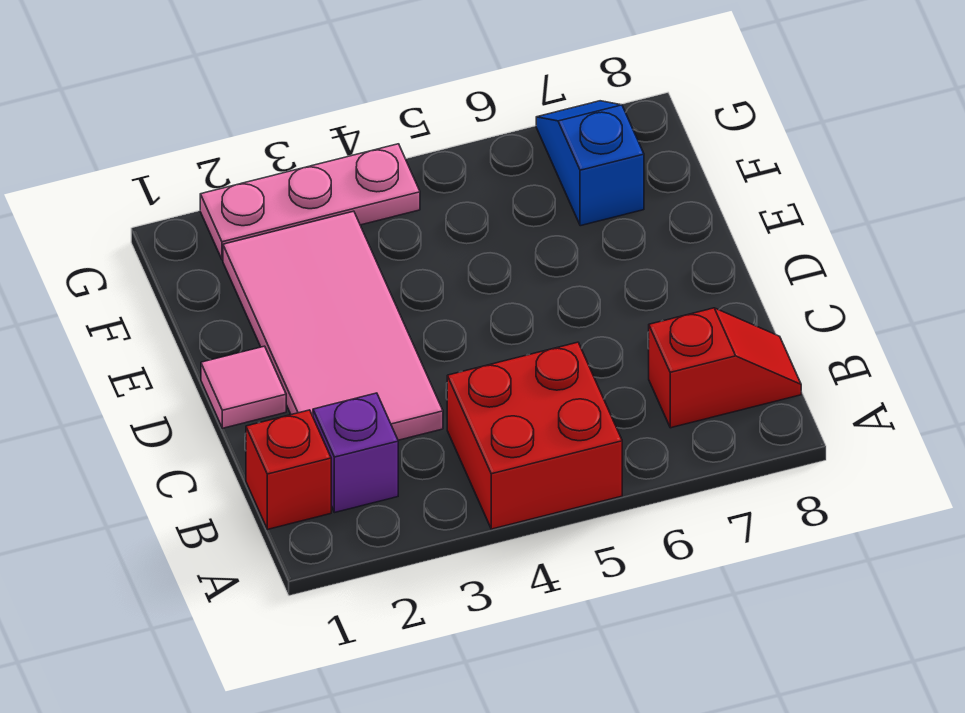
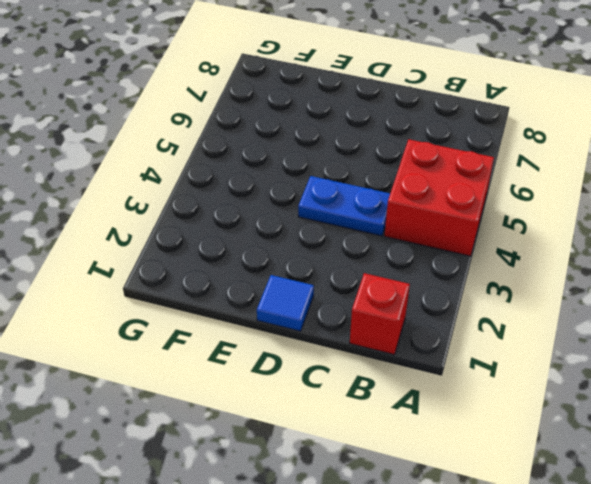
blue 1x2 plate [298,176,390,236] -> none
blue 1x1 tile [257,275,314,331] -> pink 1x1 tile [201,346,286,428]
none -> purple 1x1 brick [313,393,398,512]
none -> red 1x2 slope [649,308,801,428]

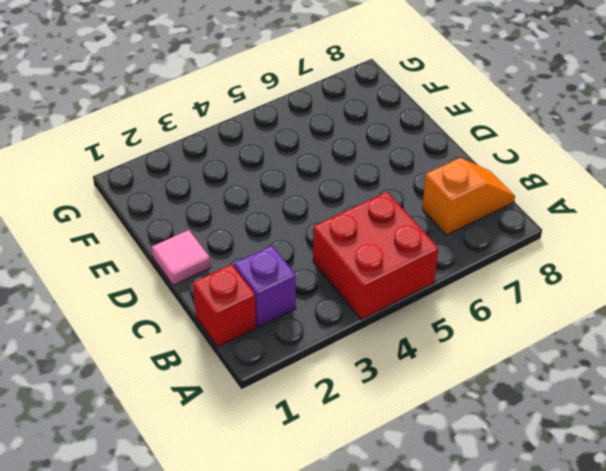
orange 1x2 slope [422,158,515,235] -> red 1x2 slope [649,308,801,428]
none -> pink 2x4 tile [223,211,443,440]
none -> blue 1x2 slope [536,101,644,226]

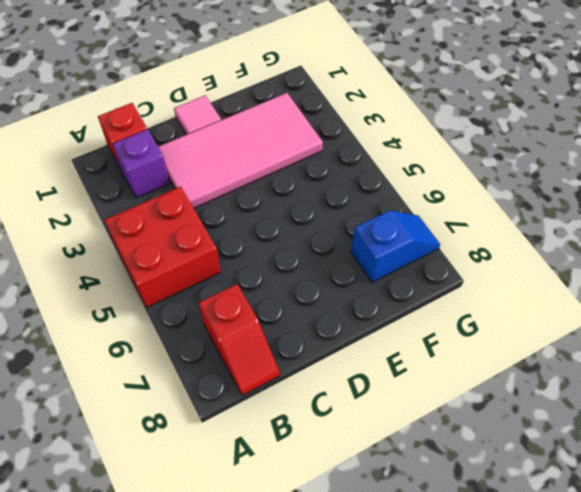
none -> pink 1x3 plate [200,144,420,260]

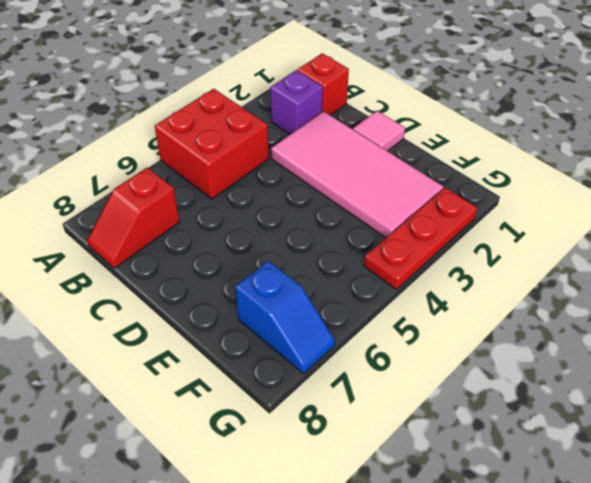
red 1x3 plate [364,188,477,289] -> pink 1x3 plate [200,144,420,260]

